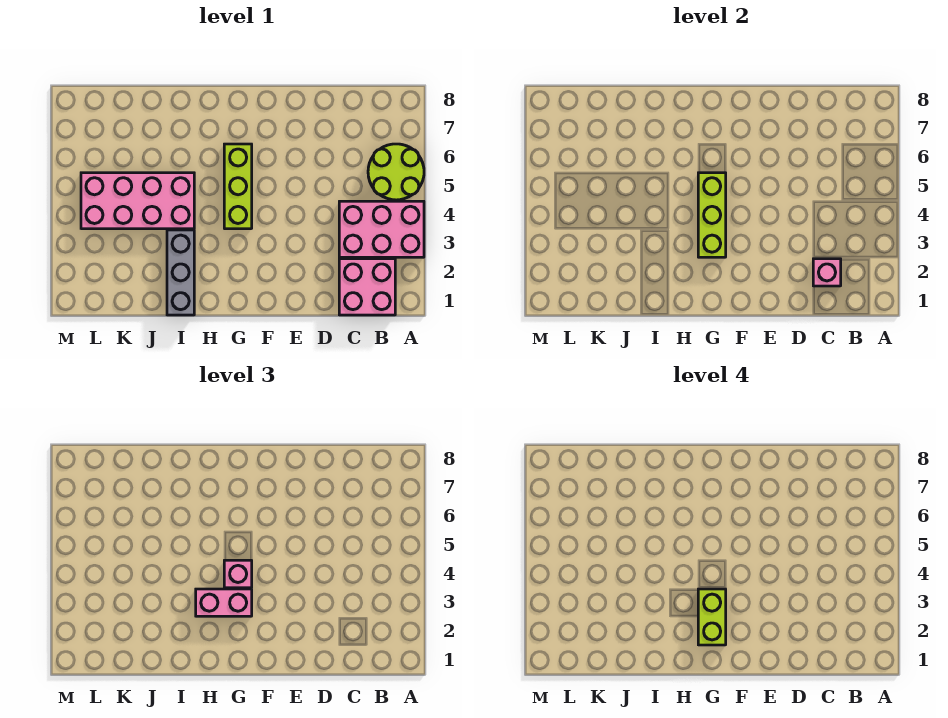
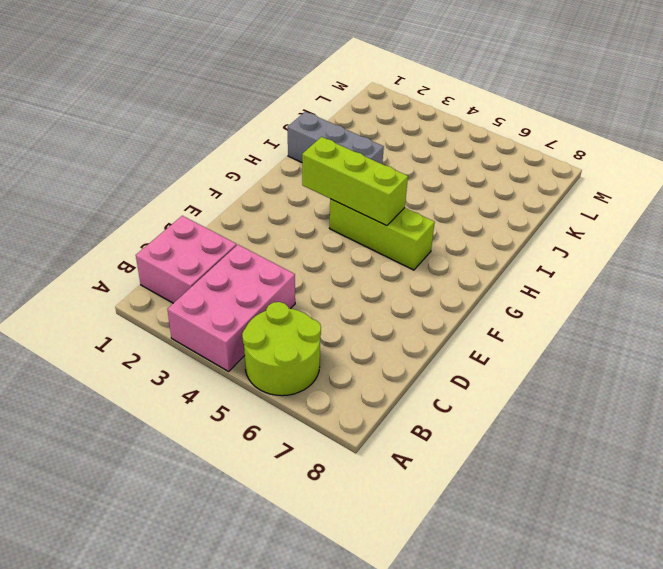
none -> pink 2x4 brick [81,173,194,229]
none -> pink 1x1 brick [813,259,841,286]

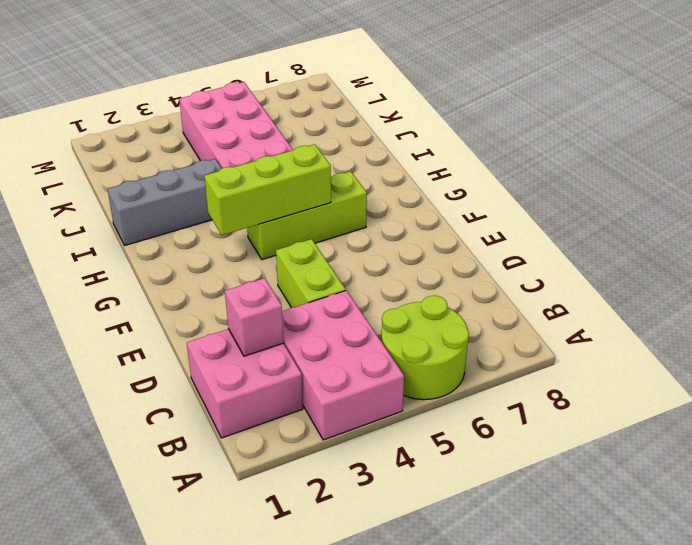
lime 1x2 brick [276,239,346,308] -> lime 1x2 brick turned to [698,589,726,645]
none -> pink 1x2 brick [196,589,252,616]
none -> pink 1x1 brick [224,560,252,588]

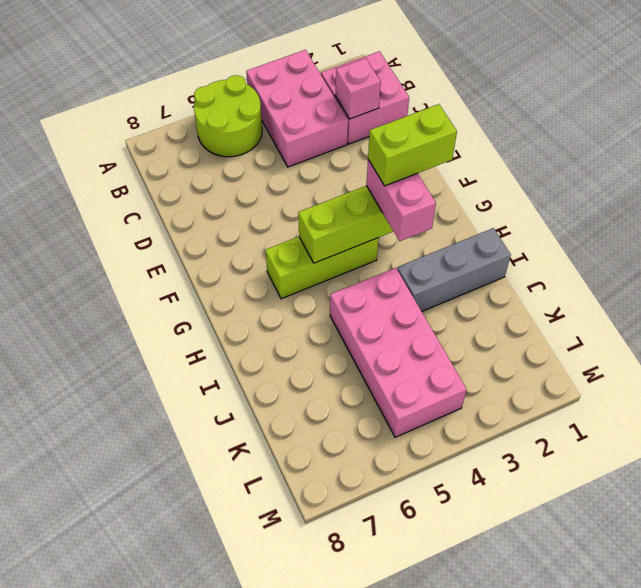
none -> pink 1x1 brick [224,560,252,588]

